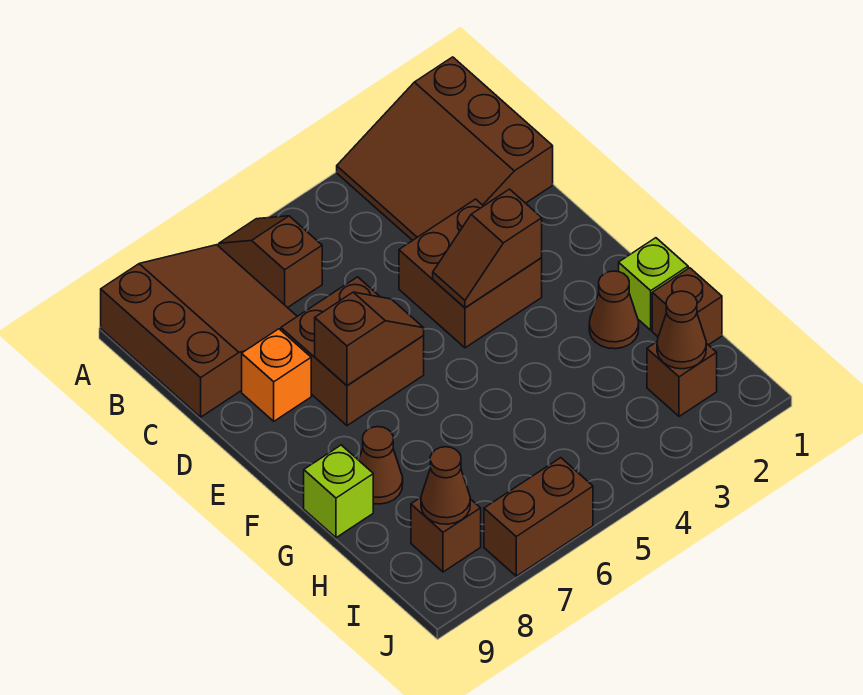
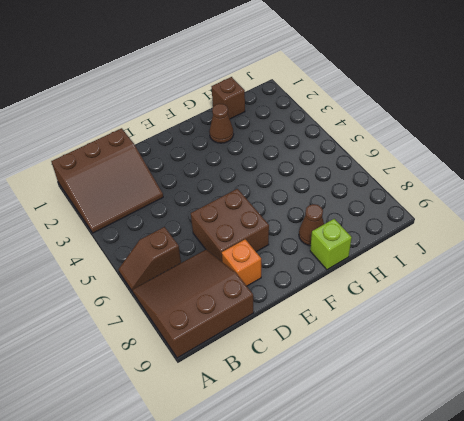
none -> brown 2x2 brick [399,199,542,348]
none -> lime 1x1 brick [619,238,688,330]
none -> brown 1x1 brick [647,342,717,416]

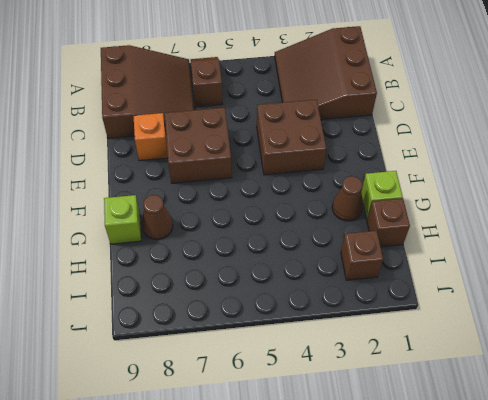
none -> brown 1x1 brick [411,498,481,572]
none -> brown 1x2 brick [484,458,593,576]
none -> brown 1x2 slope [433,189,542,308]

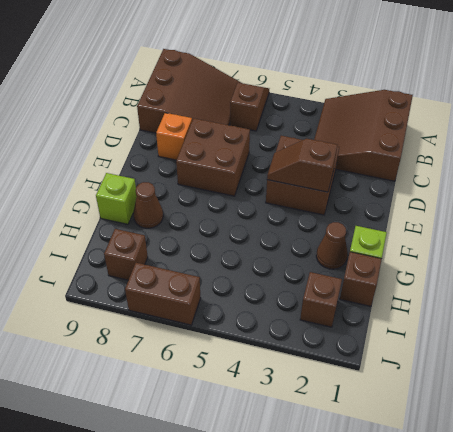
none -> brown 1x2 slope [315,292,424,386]
none -> brown 1x1 cone [657,291,706,369]
none -> brown 1x1 cone [421,447,470,524]

